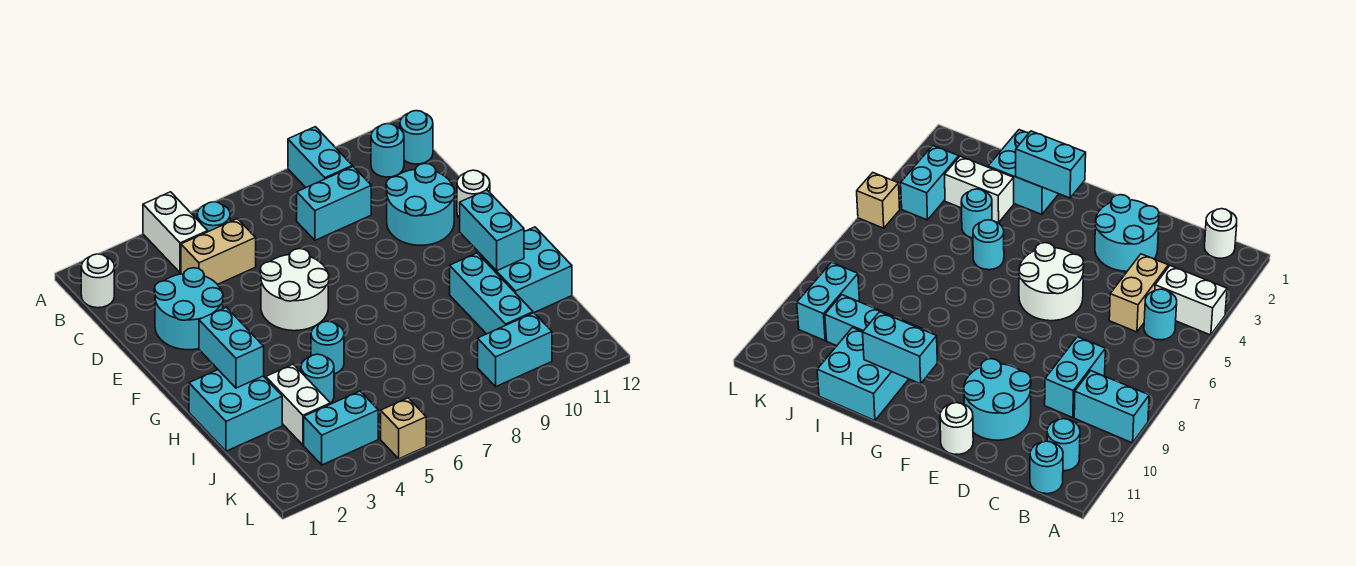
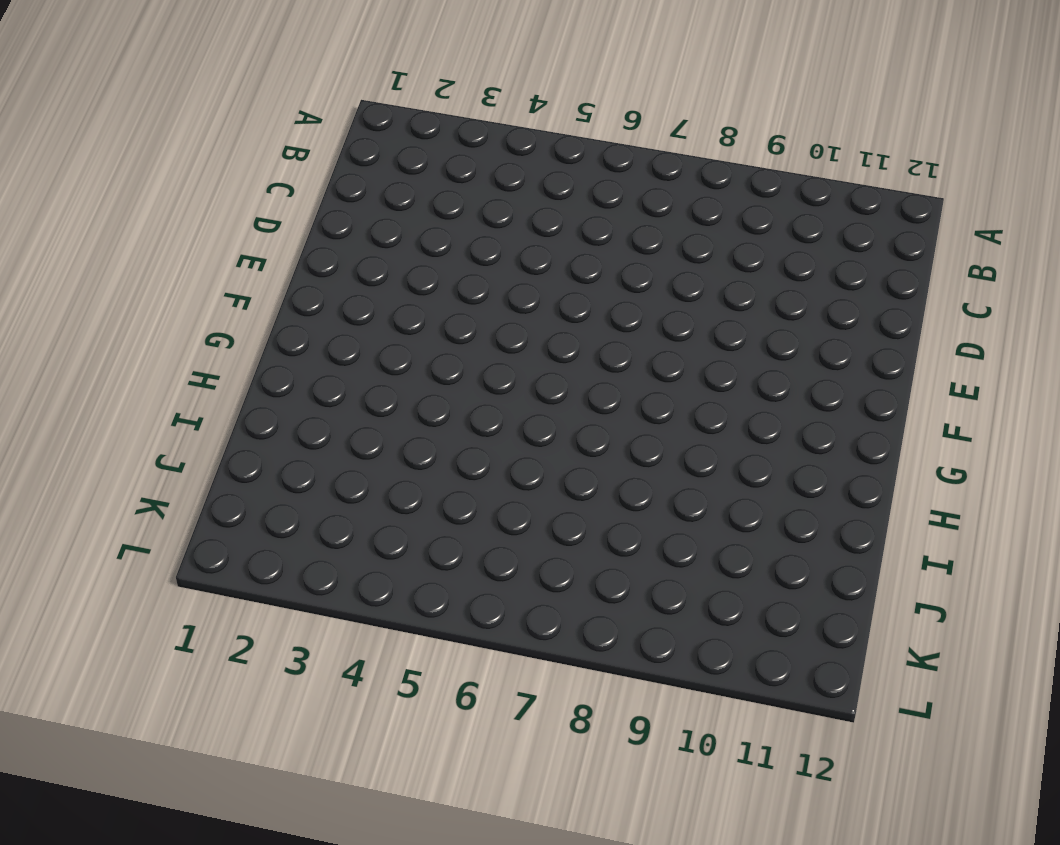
none -> white 1x2 brick [143,192,208,273]
none -> cyan 1x2 brick [288,127,352,187]
none -> white 1x1 round brick [81,254,114,308]

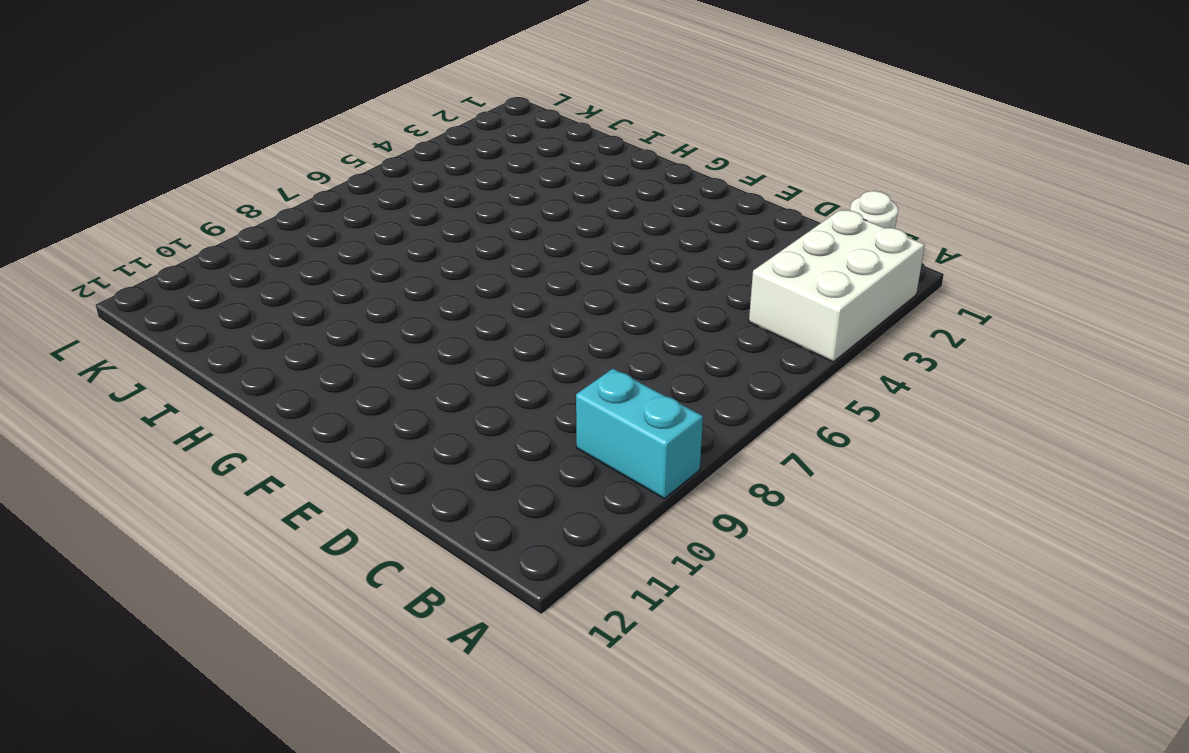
white 2x3 brick [749,210,925,362] -> white 1x2 brick [143,192,208,273]
none -> cyan 1x1 round brick [197,202,230,232]
none -> cyan 1x1 round brick [371,124,404,177]
none -> cyan 1x1 round brick [400,111,433,164]

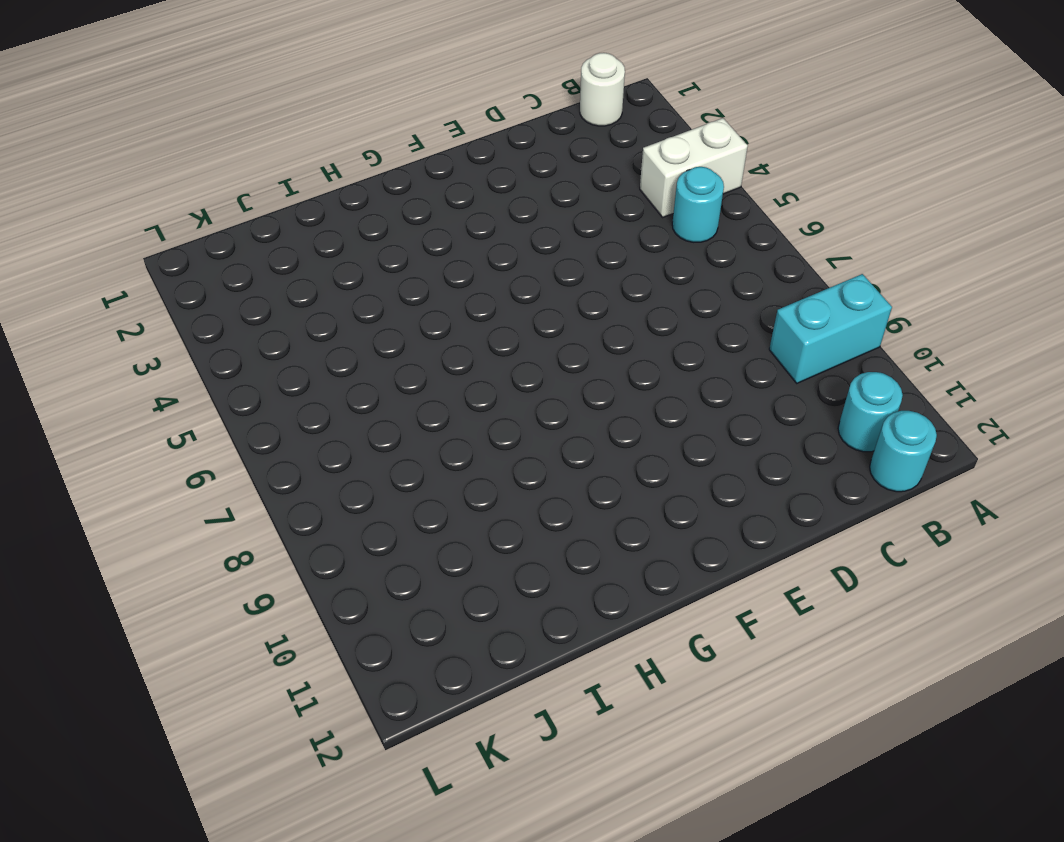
none -> tan 1x2 brick [181,219,256,284]
none -> cyan 1x2 brick [297,167,371,240]
none -> cyan 2x2 round brick [154,268,223,350]

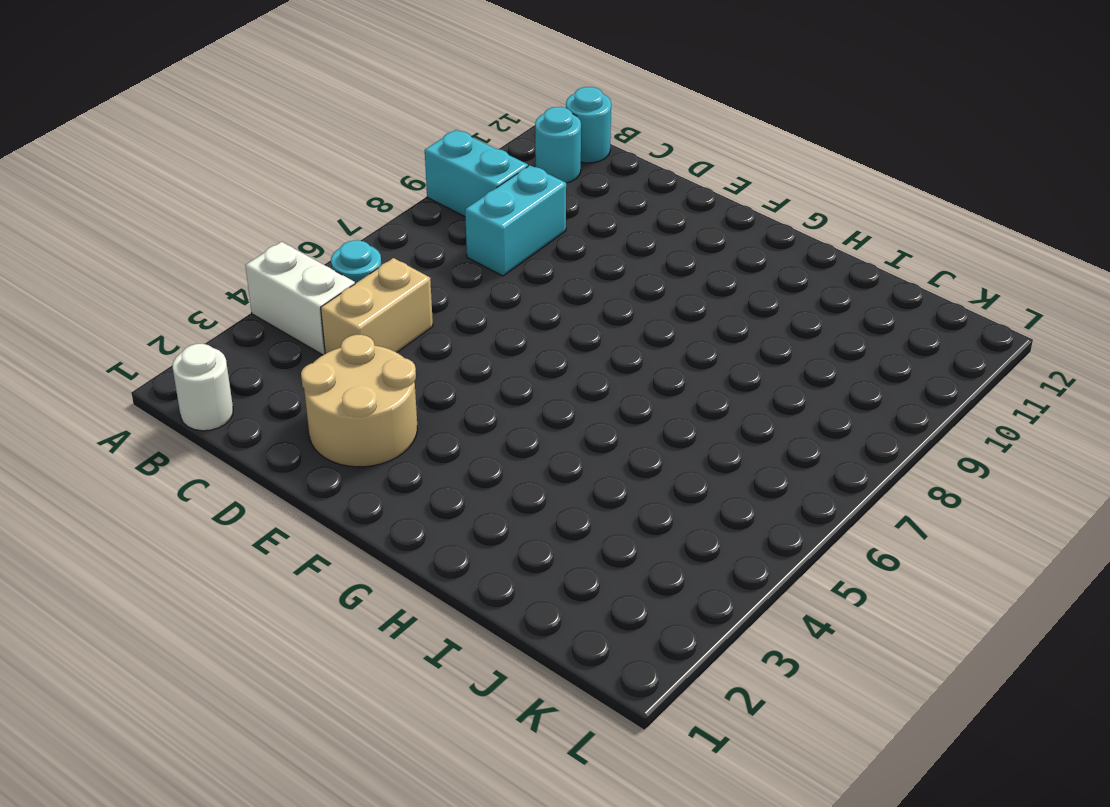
tan 2x2 round brick [301,335,417,467] -> cyan 2x2 round brick [154,268,223,350]
none -> cyan 2x2 round brick [386,164,455,245]
none -> white 2x2 round brick [260,249,329,331]
none -> white 1x1 round brick [457,170,490,218]

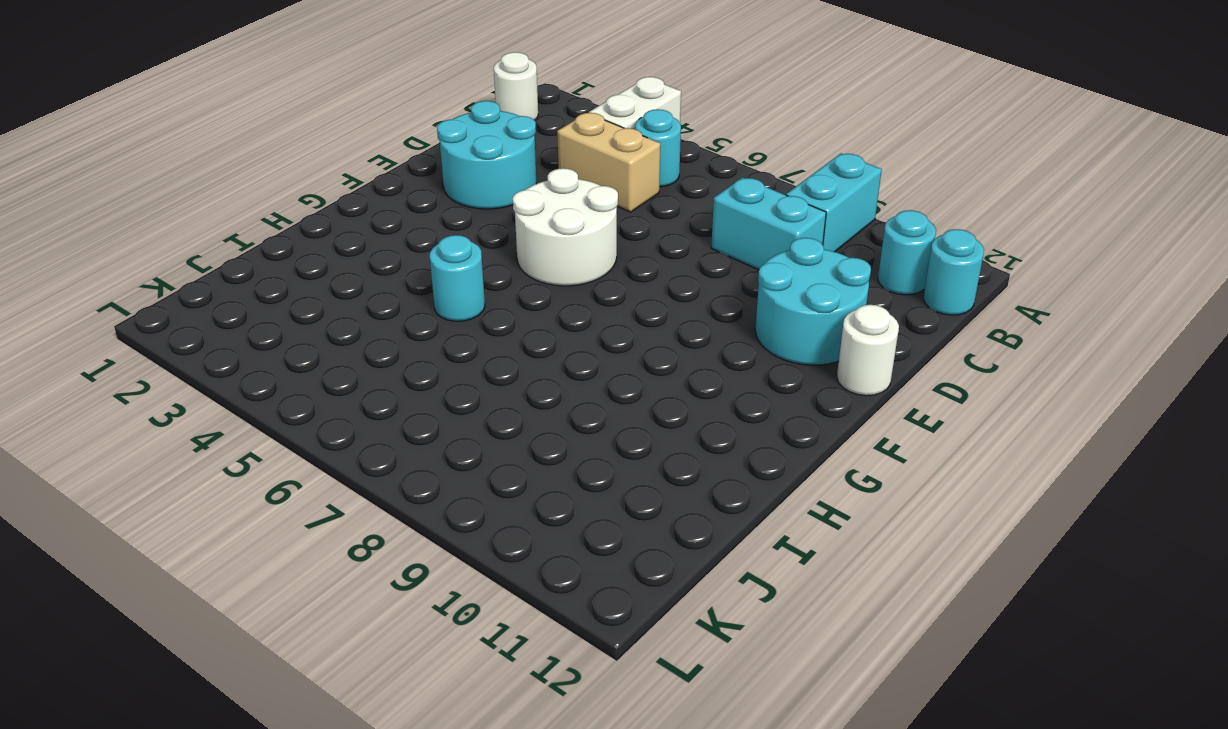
none -> cyan 2x2 brick [189,370,282,451]
none -> cyan 1x3 brick [450,253,533,334]
none -> cyan 2x2 brick [479,227,572,313]

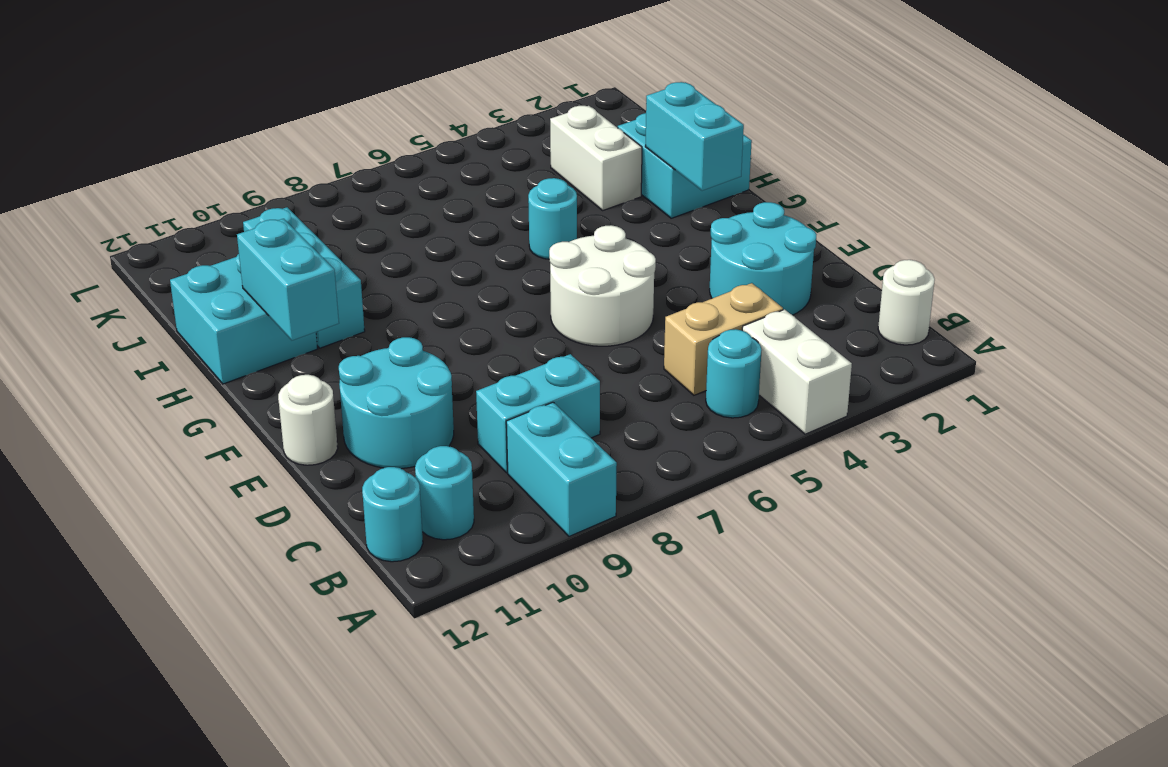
none -> cyan 1x1 round brick [301,354,334,404]
none -> cyan 1x2 brick [304,391,378,465]
none -> cyan 1x2 brick [478,313,552,387]

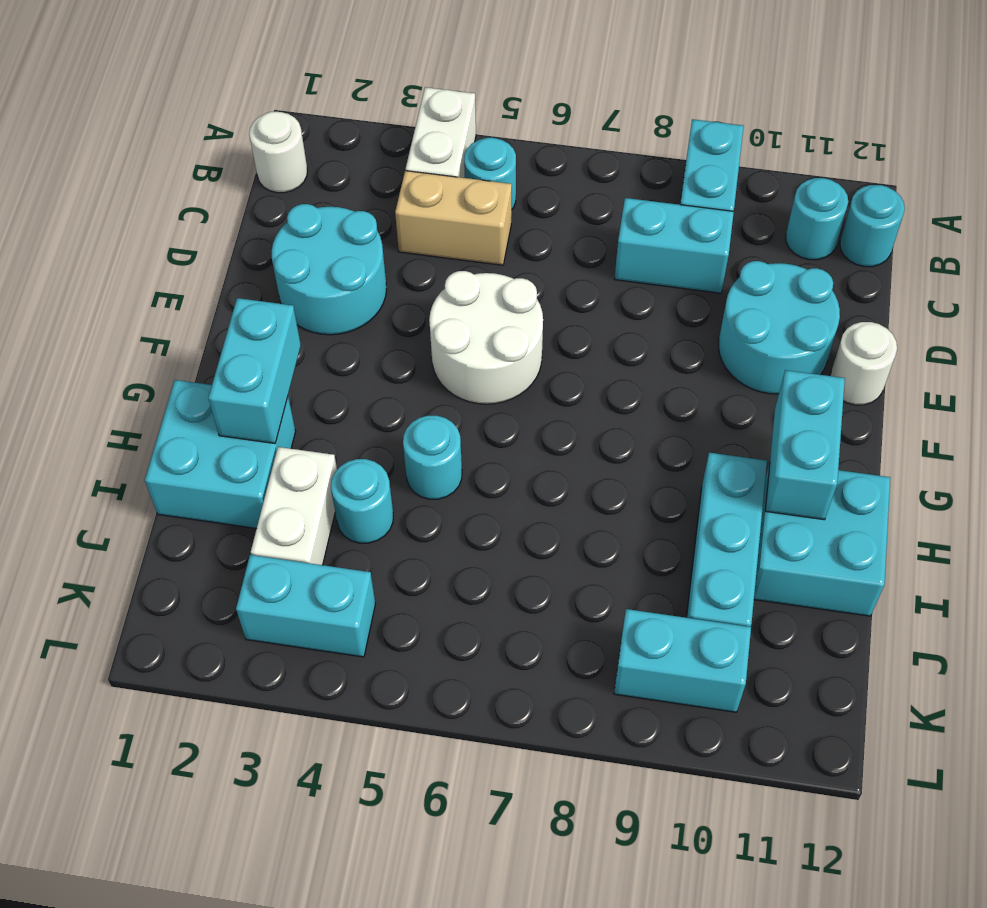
none -> tan 1x1 brick [381,398,426,459]

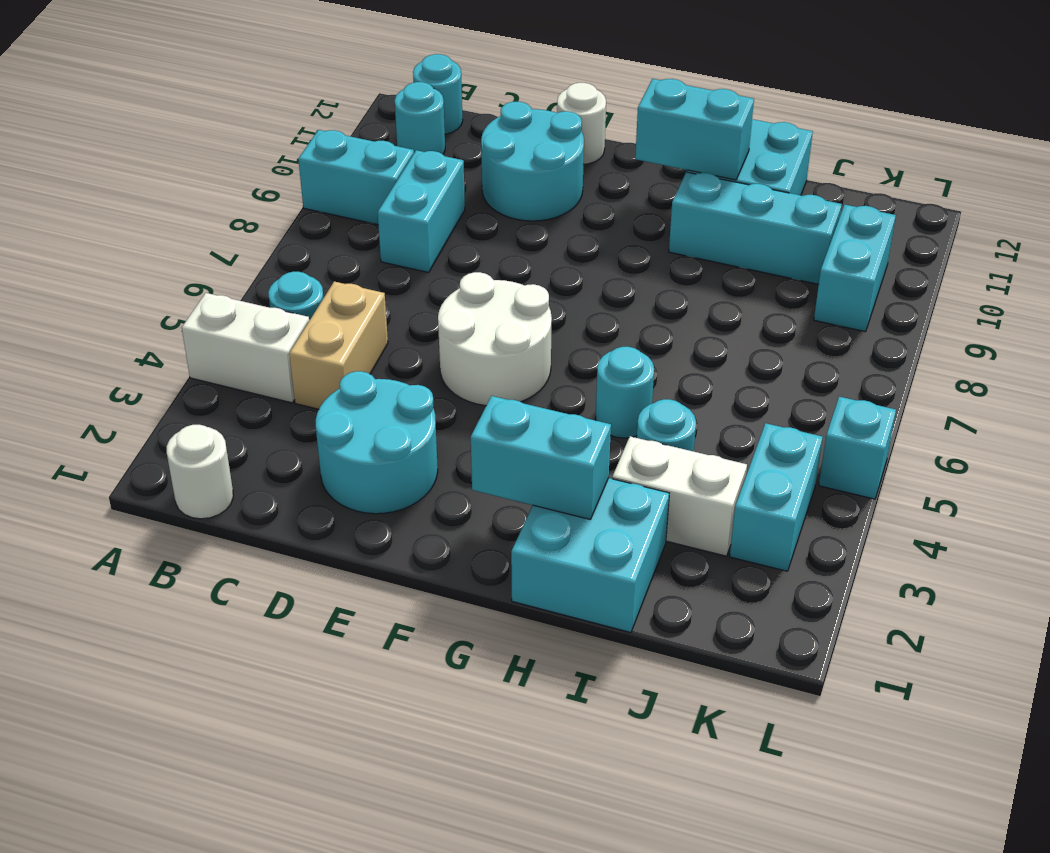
cyan 1x1 brick [819,397,896,499] -> tan 1x1 brick [381,398,426,459]

